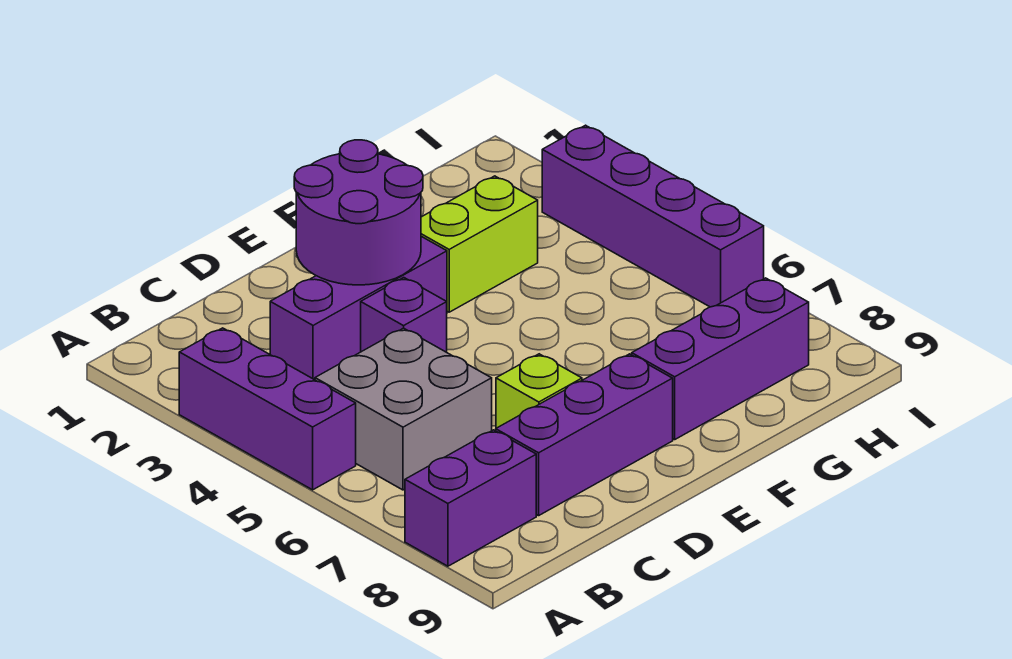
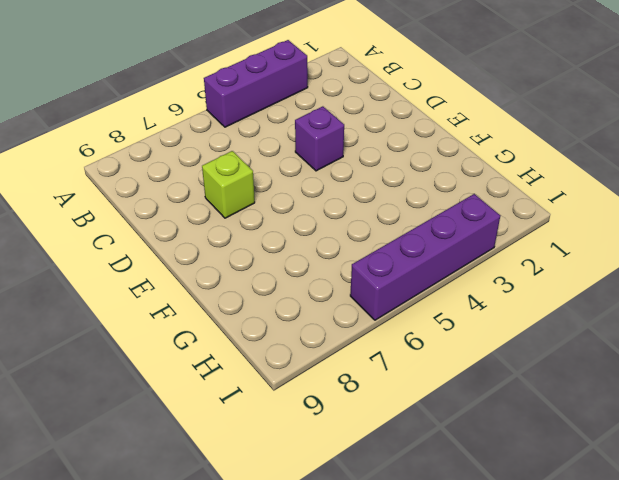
none -> purple 1x2 brick [405,430,536,566]
none -> grey 2x2 brick [315,328,492,490]

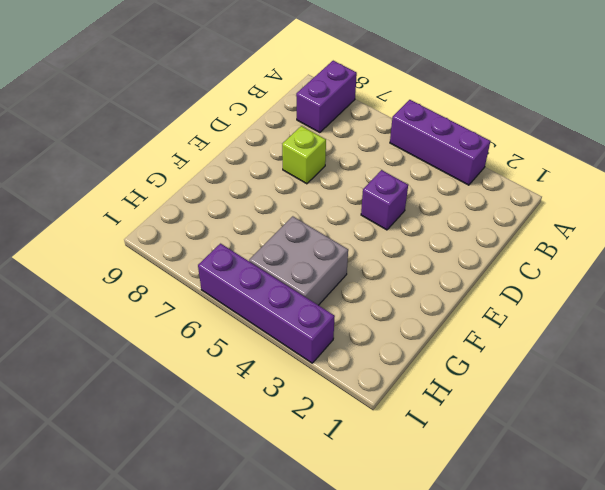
grey 2x2 brick [249,216,348,305] -> grey 2x2 brick moved to [315,328,492,490]
none -> purple 1x3 brick [270,236,447,380]
none -> purple 1x3 brick [496,354,673,516]

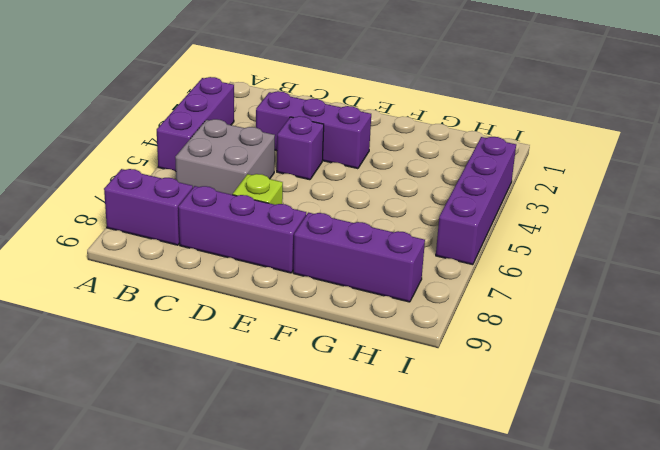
none -> lime 1x2 brick [421,176,538,312]
none -> purple 2x2 round brick [294,140,423,285]

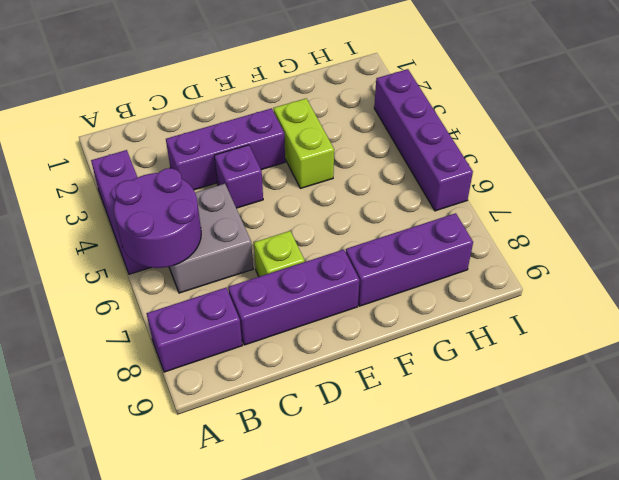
purple 2x2 round brick [114,168,201,268] -> purple 2x2 round brick moved to [294,140,423,285]
lime 1x2 brick [273,98,334,188] -> lime 1x2 brick turned to [421,176,538,312]

